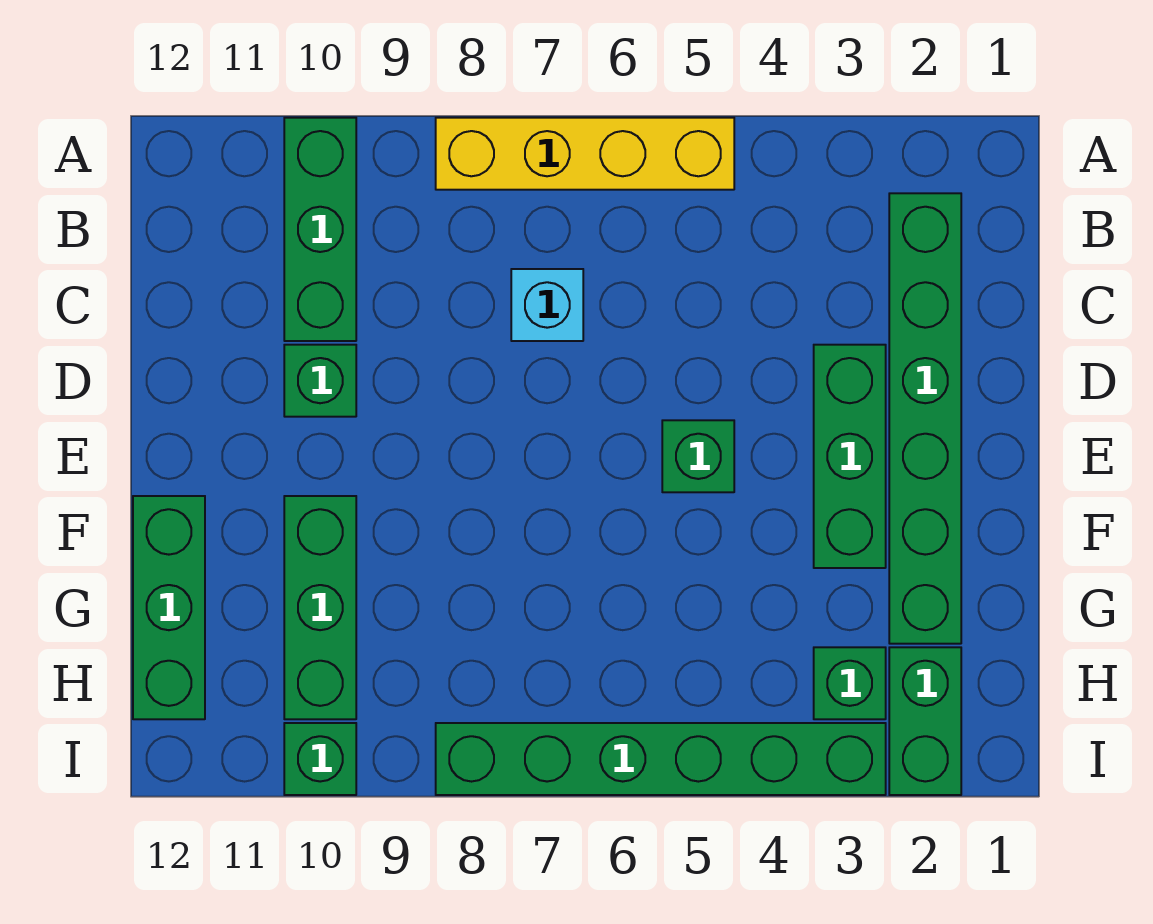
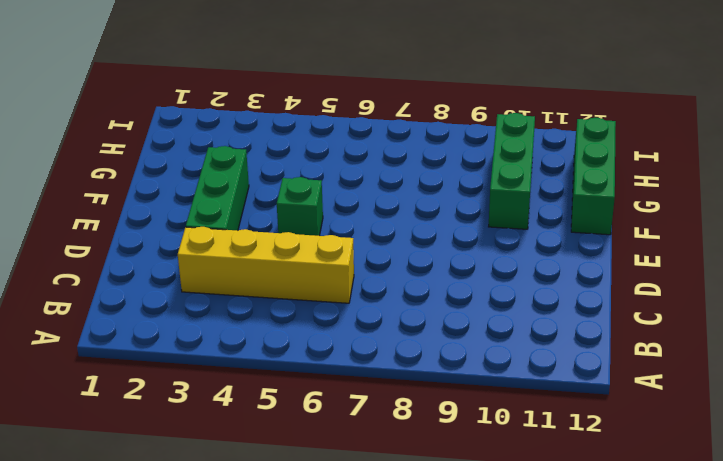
yellow 1x4 brick [178,227,354,303] -> yellow 1x4 brick moved to [436,118,734,190]
none -> green 1x3 brick [284,118,356,341]
none -> green 1x6 brick [889,193,961,644]
none -> cyan 1x1 brick [511,269,583,341]

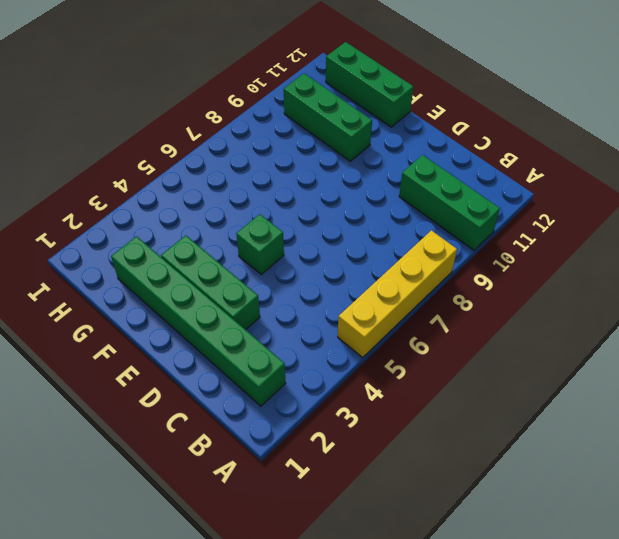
none -> cyan 1x1 brick [511,269,583,341]
none -> green 1x1 brick [284,345,356,417]
none -> green 1x2 brick [889,647,961,795]

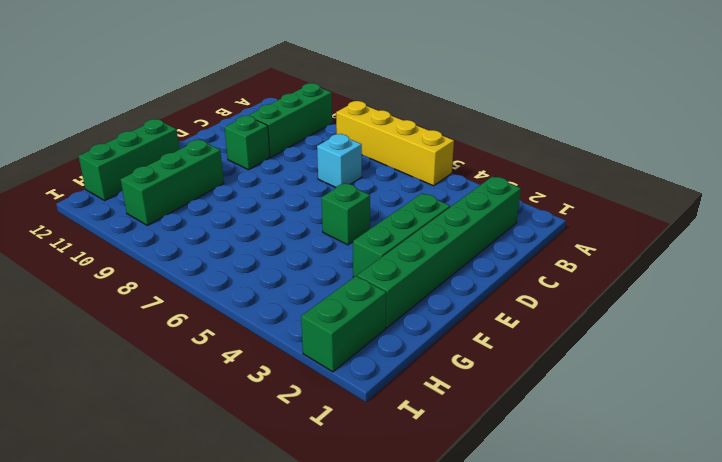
none -> green 1x1 brick [814,647,886,719]
none -> green 1x6 brick [436,723,886,795]
none -> green 1x1 brick [284,723,356,795]

